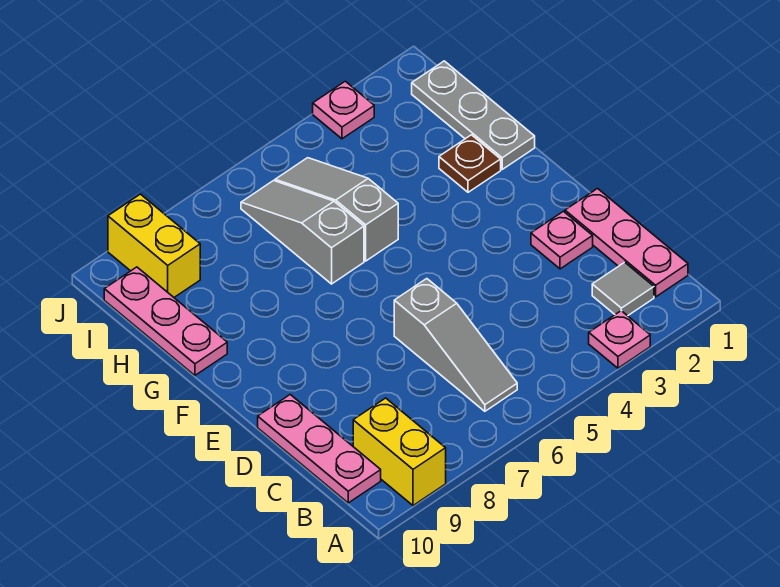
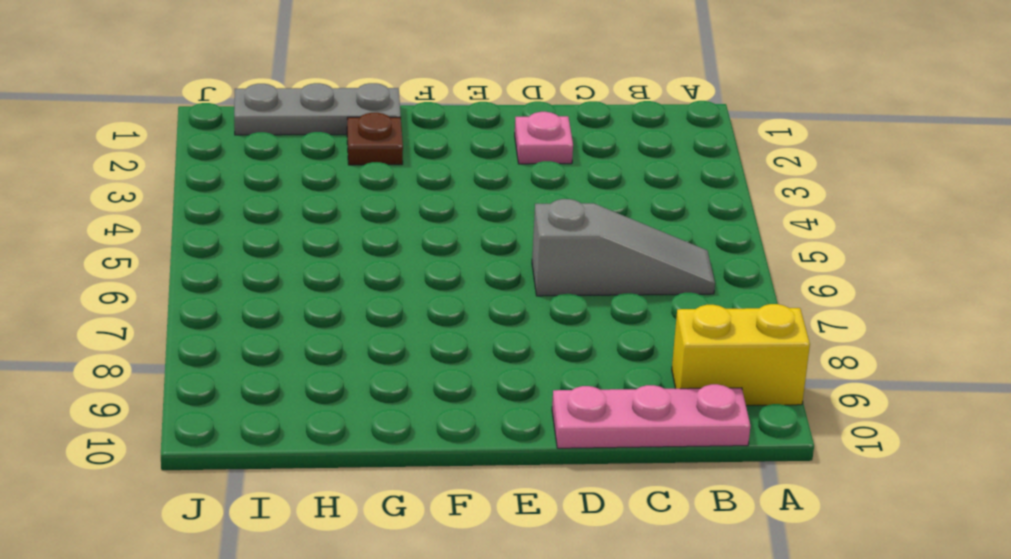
none -> pink 1x1 plate [589,311,650,368]
none -> pink 1x3 plate [565,189,688,297]
none -> grey 1x1 tile [592,262,654,316]

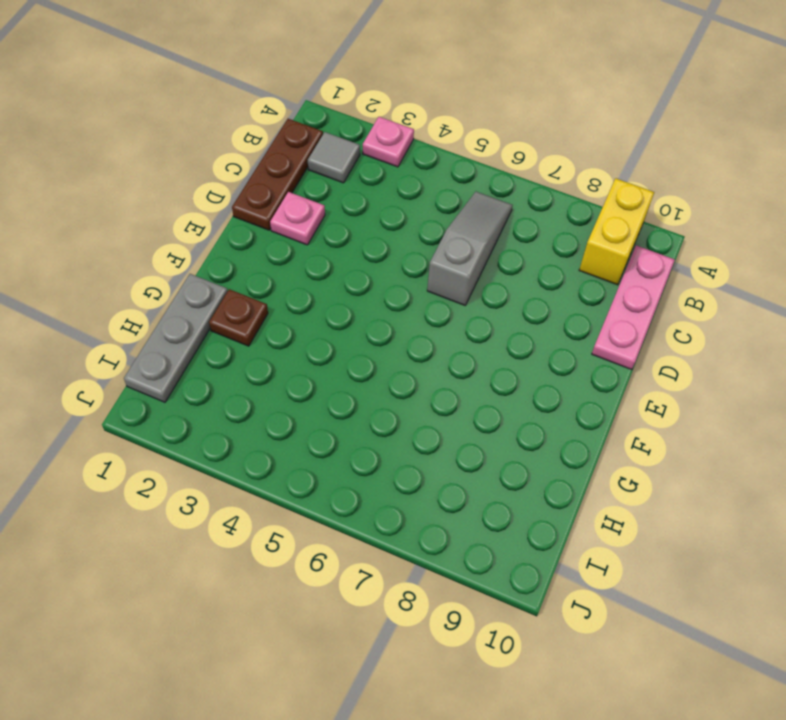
brown 1x3 plate [232,119,323,230] -> pink 1x3 plate [565,189,688,297]
none -> grey 1x3 slope [275,158,398,261]
none -> grey 1x3 slope [241,181,364,284]
none -> pink 1x3 plate [104,267,227,375]

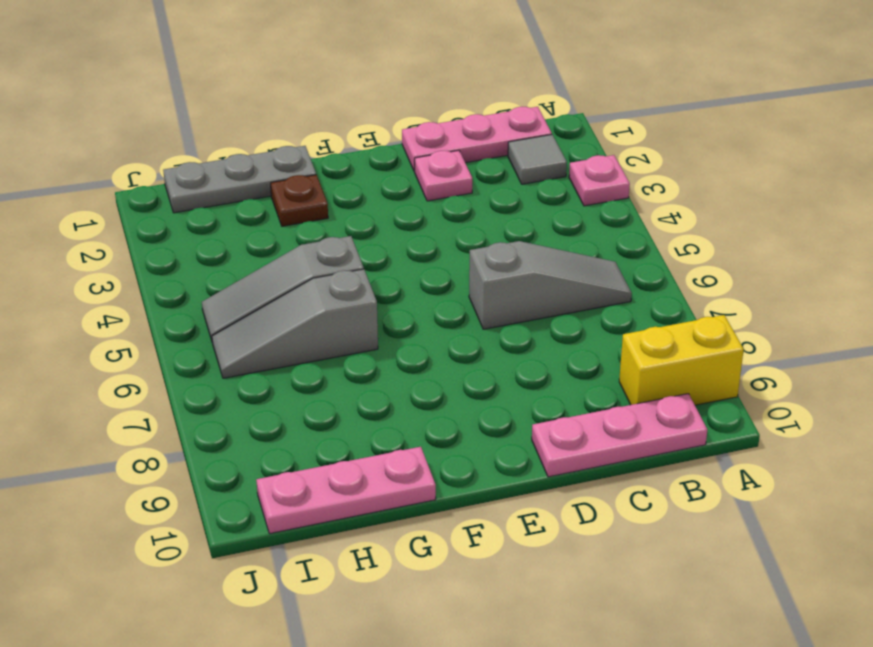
none -> yellow 1x2 brick [108,194,200,297]
none -> pink 1x1 plate [313,81,374,139]

